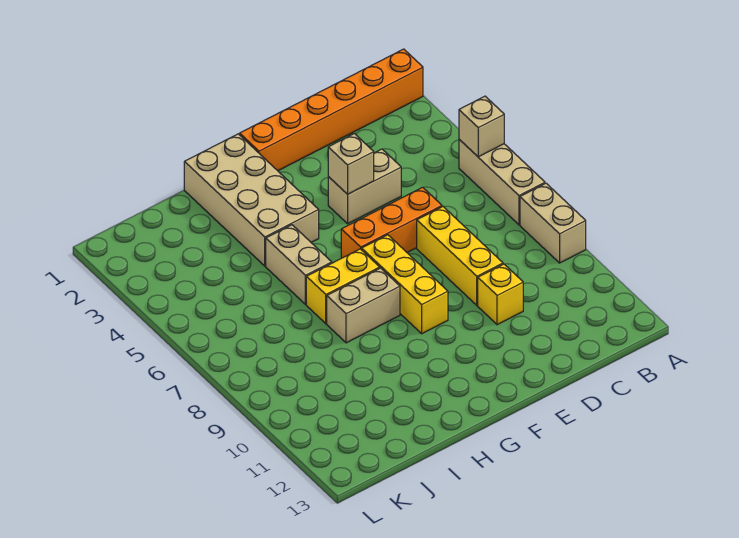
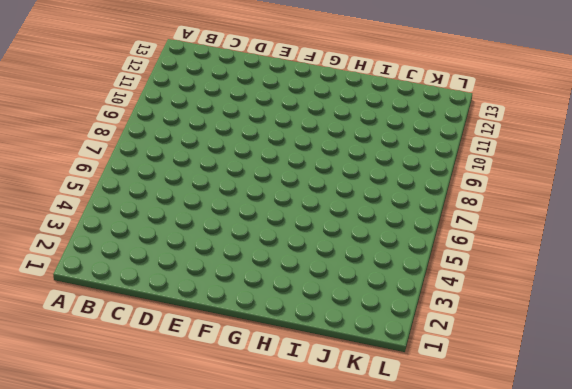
none -> orange 1x6 brick [240,49,423,171]
none -> tan 1x3 brick [459,139,545,225]
none -> tan 1x2 brick [520,183,586,263]

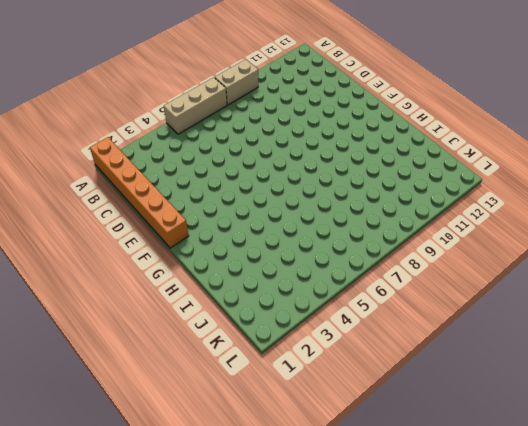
none -> tan 1x2 brick [328,149,401,224]
none -> orange 1x3 brick [341,187,442,258]
none -> yellow 1x3 brick [417,207,503,305]

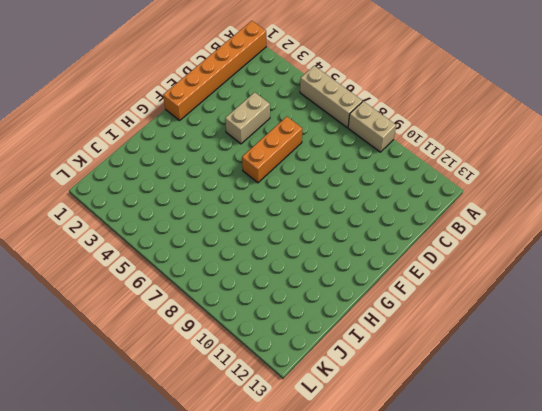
none -> yellow 1x3 brick [417,207,503,305]
none -> yellow 1x1 brick [478,264,523,325]
none -> yellow 1x3 brick [362,235,448,334]

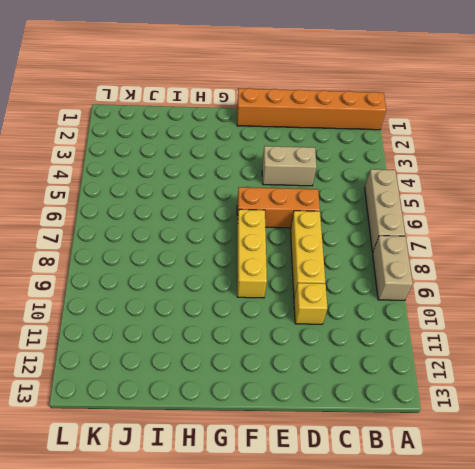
none -> tan 2x4 brick [184,134,319,266]
none -> yellow 1x2 brick [306,249,380,324]
none -> tan 1x2 brick [327,268,400,343]

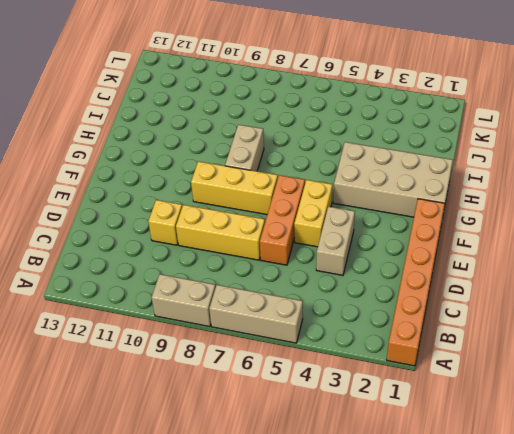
yellow 1x2 brick [294,180,332,247] -> yellow 1x2 brick moved to [306,249,380,324]
none -> tan 1x2 brick [266,225,332,305]
none -> tan 1x1 brick [459,96,504,157]
none -> tan 1x1 brick [328,134,374,194]

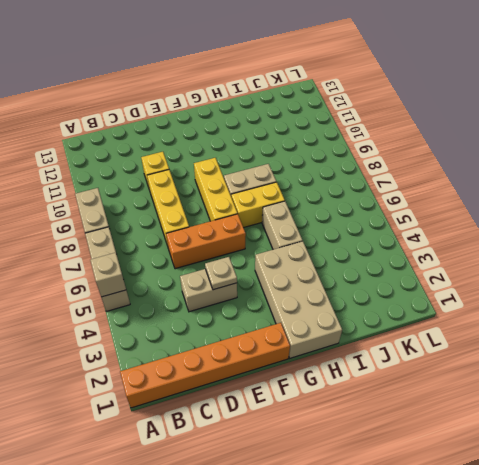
tan 1x1 plate [205,257,237,290] -> tan 1x1 brick [328,134,374,194]

